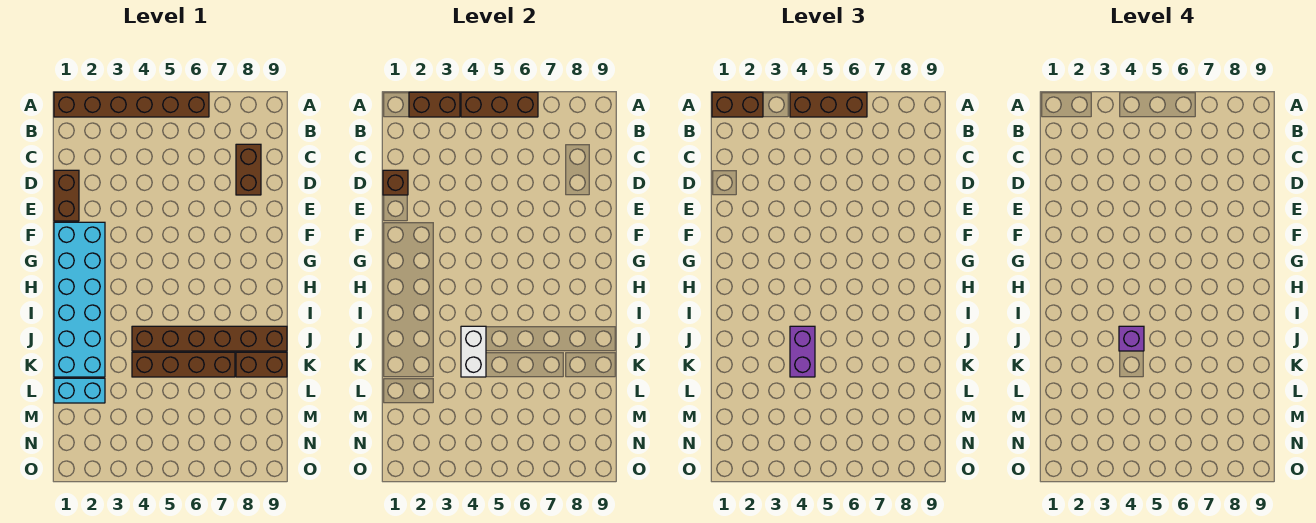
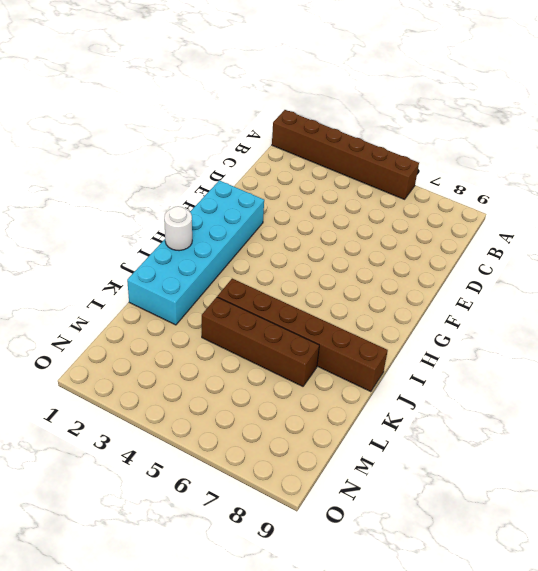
white 1x1 round brick [164,206,192,251] -> none
none -> brown 1x2 brick [236,144,261,195]
none -> brown 1x2 brick [54,170,79,221]
none -> brown 1x2 brick [236,352,287,377]

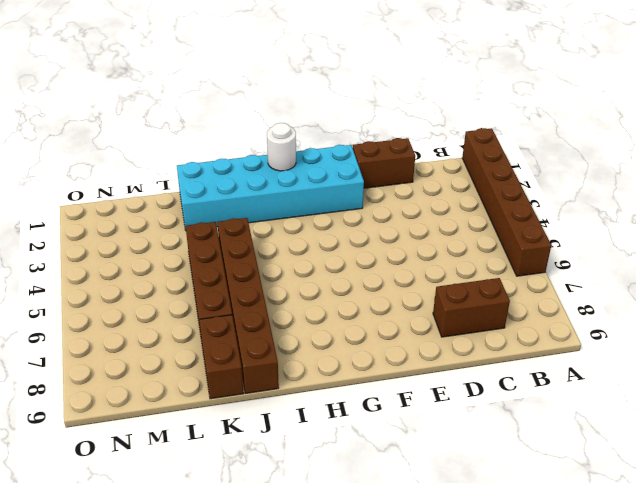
white 1x1 round brick [267,123,296,171] -> none
none -> cyan 1x2 brick [54,378,105,403]
none -> brown 1x2 brick [409,92,460,117]
none -> brown 1x3 brick [461,92,538,117]

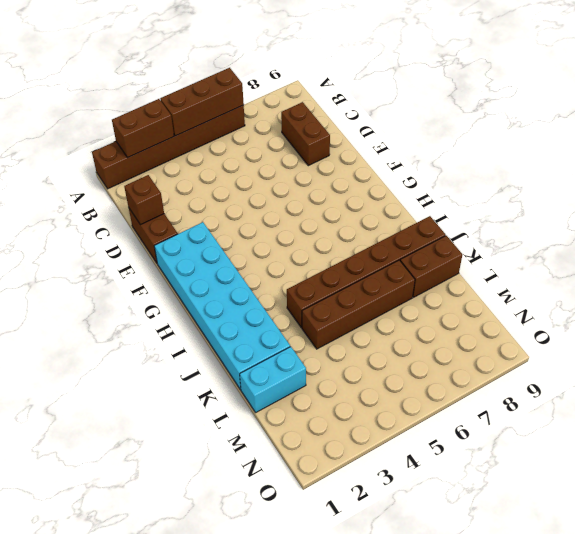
none -> white 1x2 brick [461,326,486,377]
none -> brown 1x2 brick [712,92,763,117]
none -> brown 1x3 brick [790,92,867,117]

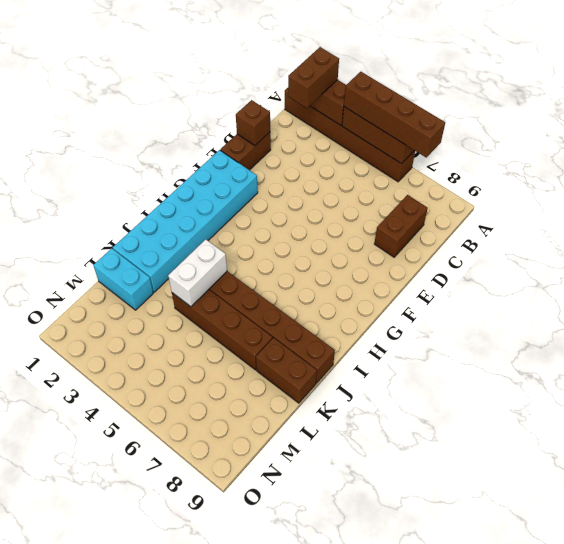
brown 1x2 brick [288,47,339,108] -> brown 1x2 brick turned to [712,92,763,117]
brown 1x4 brick [344,72,445,157] -> brown 1x3 brick [790,92,867,117]
none -> purple 1x2 brick [790,326,815,377]
none -> purple 1x1 brick [1119,326,1144,351]

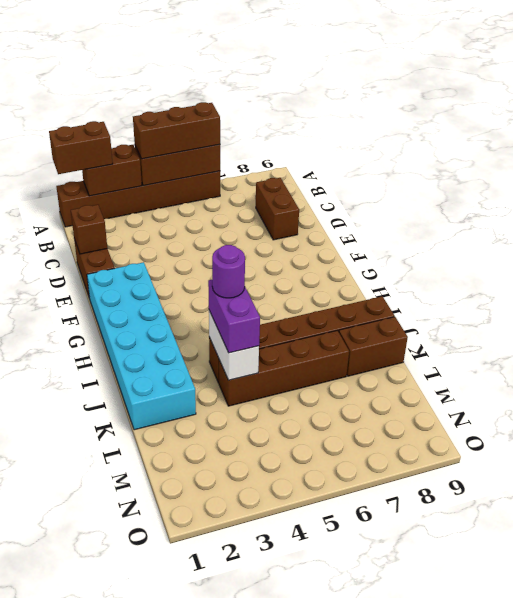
purple 1x1 round brick [212,245,245,298] -> purple 1x1 brick [1119,326,1144,351]
none -> cyan 1x2 brick [54,378,105,403]

